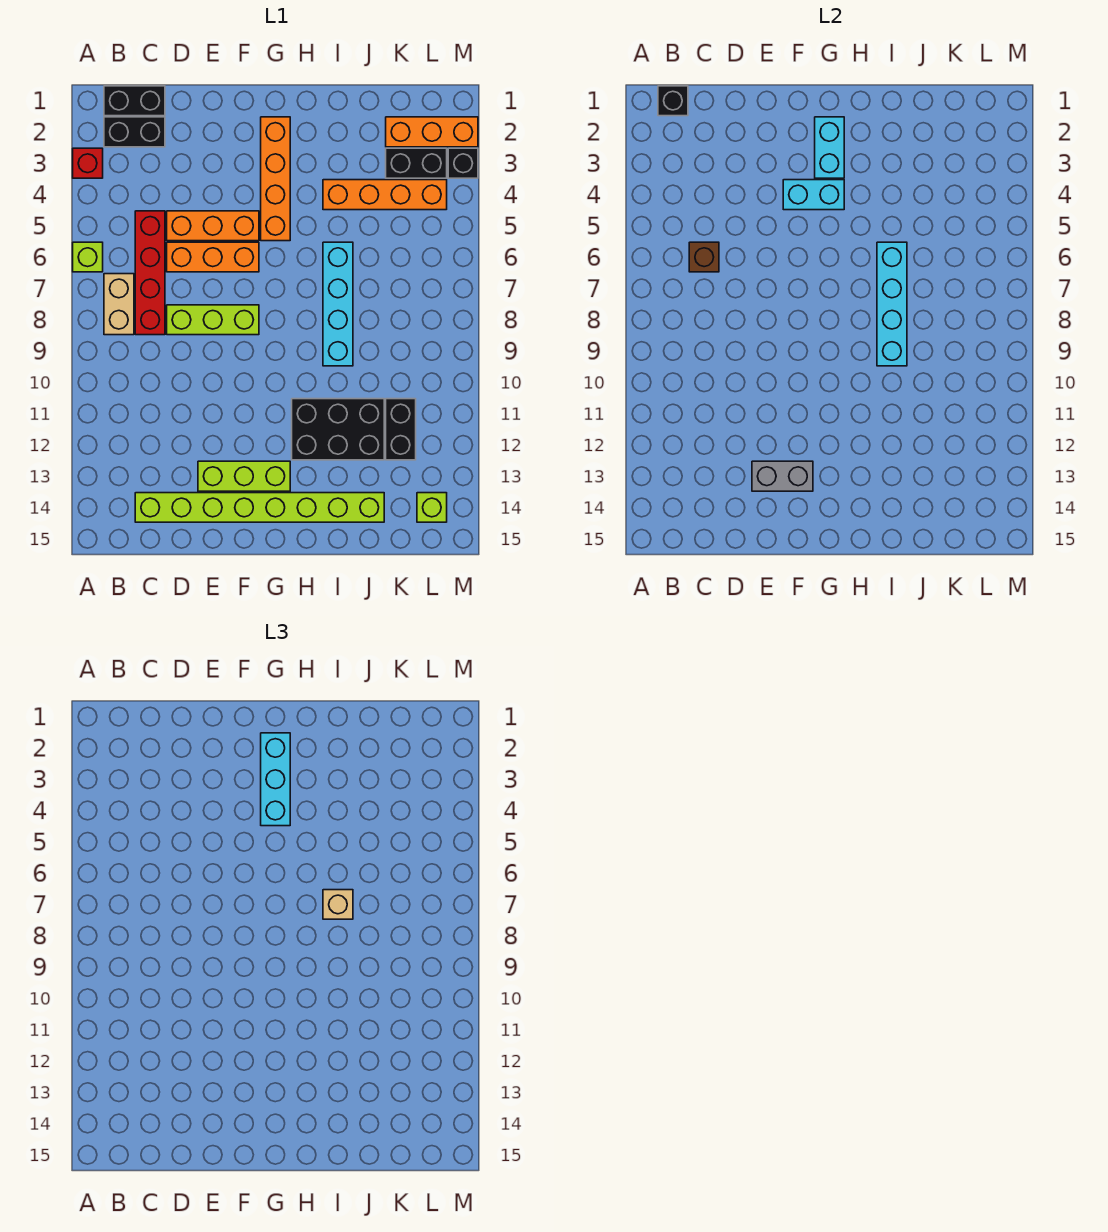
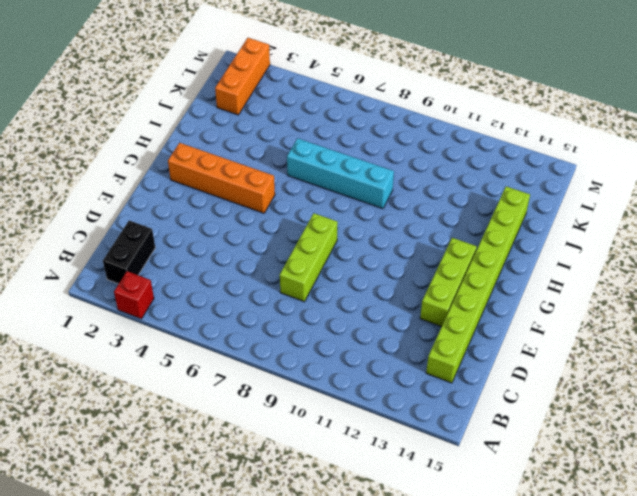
none -> lime 1x1 brick [73,242,103,272]
none -> black 1x2 brick [104,86,165,116]
none -> tan 1x2 brick [104,274,134,335]

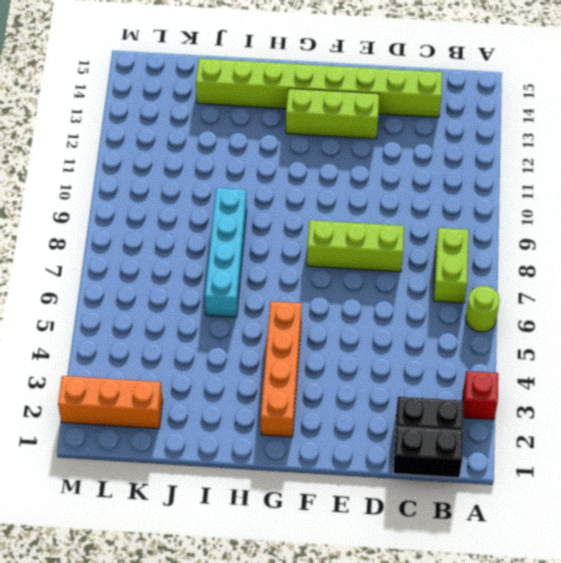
lime 1x1 round brick [465,286,500,332] -> lime 1x1 brick [73,242,103,272]
lime 1x2 brick [434,228,469,303] -> tan 1x2 brick [104,274,134,335]
none -> red 1x4 brick [135,211,165,335]
none -> orange 1x3 brick [167,211,259,241]
none -> orange 1x3 brick [167,242,259,272]

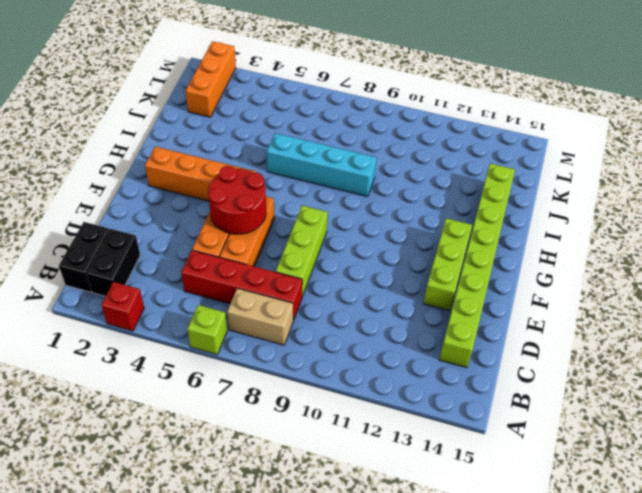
red 2x2 round brick [208,166,266,234] -> none
none -> black 2x3 brick [292,399,384,460]
none -> orange 1x4 brick [323,180,447,210]
none -> black 1x2 brick [386,148,447,178]

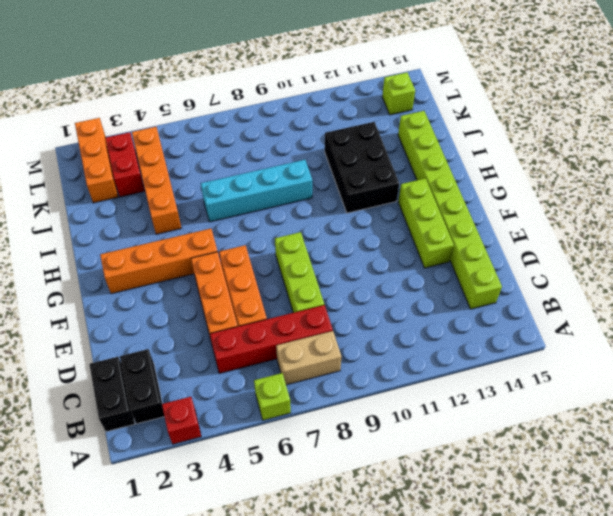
red 1x2 brick [105,132,144,197] -> black 1x2 brick [386,148,447,178]
none -> black 1x2 brick [386,399,416,460]
none -> black 1x1 brick [448,148,478,178]
none -> black 1x1 brick [658,86,688,116]

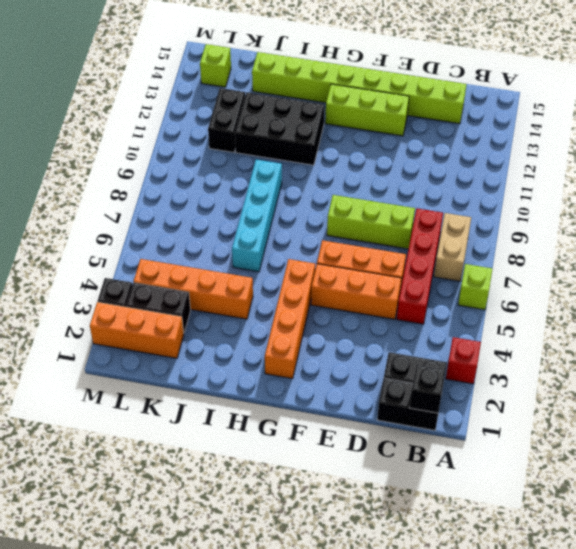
none -> brown 1x1 brick [689,242,719,272]
none -> grey 1x2 brick [752,461,813,491]
none -> cyan 1x2 brick [783,180,844,210]

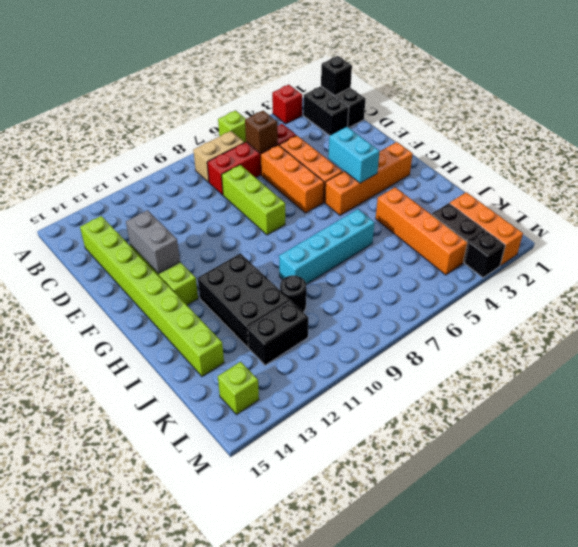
black 1x1 round brick [280,275,306,312] -> none
none -> cyan 1x2 brick [815,117,844,178]
none -> cyan 1x4 brick [877,242,907,366]
none -> cyan 1x3 brick [261,733,290,826]

